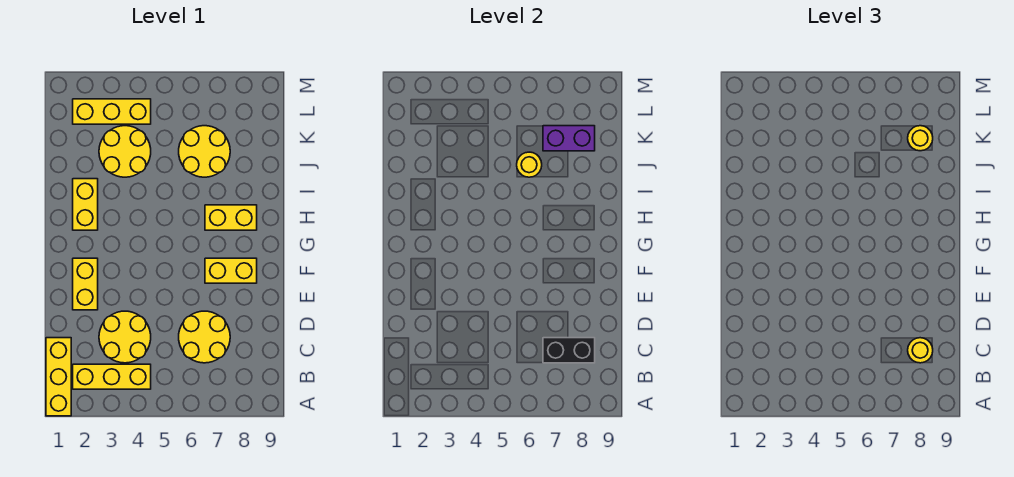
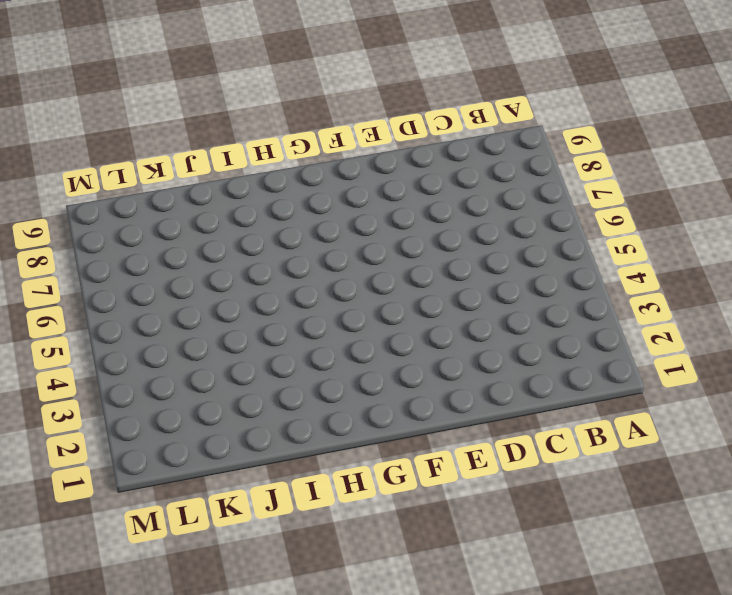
none -> yellow 1x3 brick [46,338,71,416]
none -> yellow 1x3 brick [73,364,151,389]
none -> yellow 2x2 round brick [99,311,151,363]

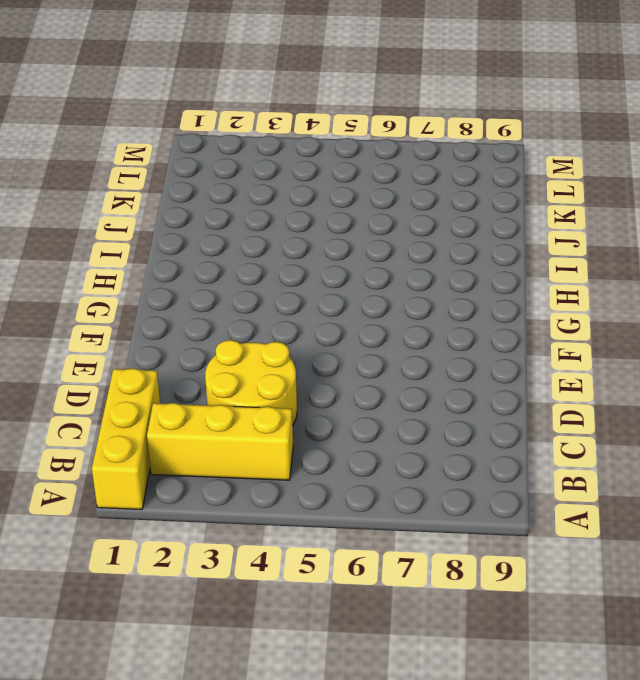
none -> yellow 2x2 round brick [179,311,230,363]
none -> yellow 1x2 brick [73,258,98,310]
none -> yellow 1x2 brick [205,258,257,283]

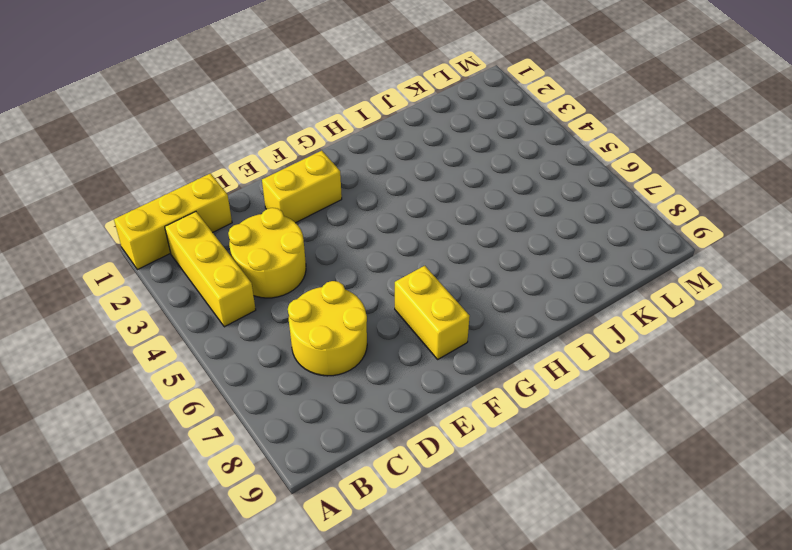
none -> yellow 1x2 brick [73,179,98,230]
none -> yellow 1x2 brick [205,205,257,230]
none -> yellow 2x2 round brick [99,126,151,177]

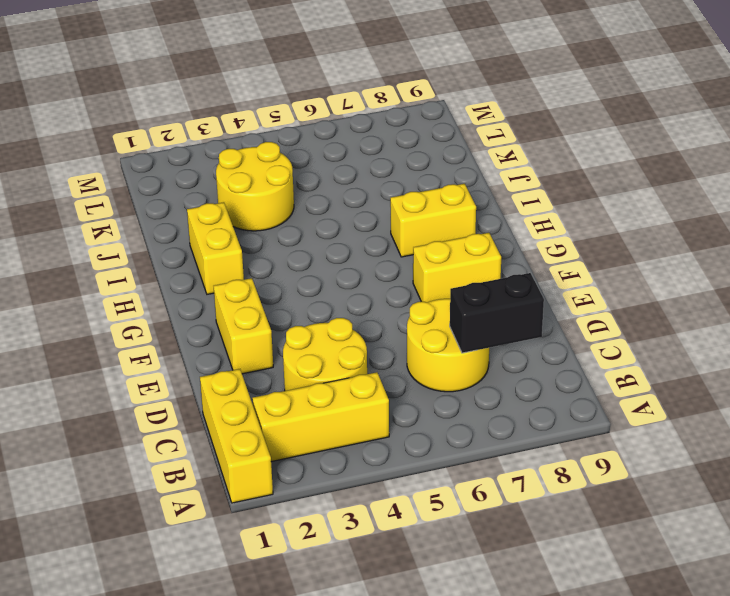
none -> yellow 2x2 round brick [179,126,230,177]
none -> yellow 1x3 brick [73,99,151,124]
none -> yellow 1x1 round brick [517,152,542,177]

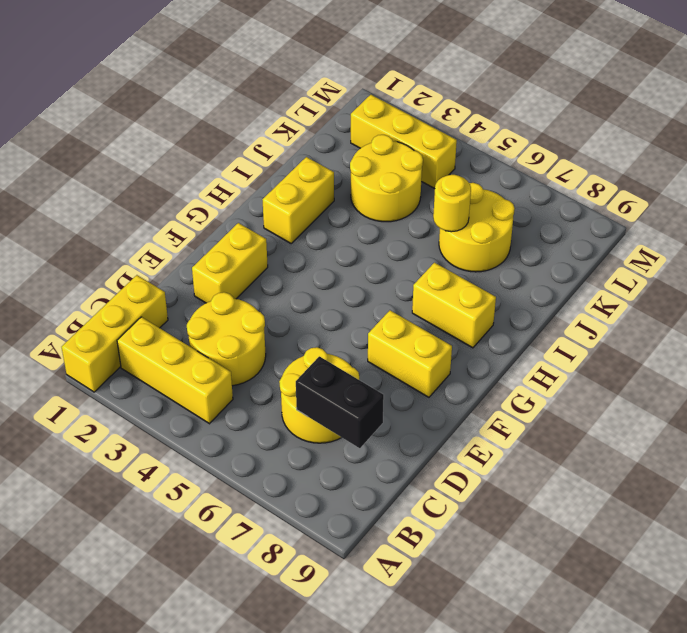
none -> purple 1x2 brick [543,126,595,151]
none -> yellow 1x1 round brick [908,338,933,363]
none -> yellow 1x1 round brick [908,126,933,151]

